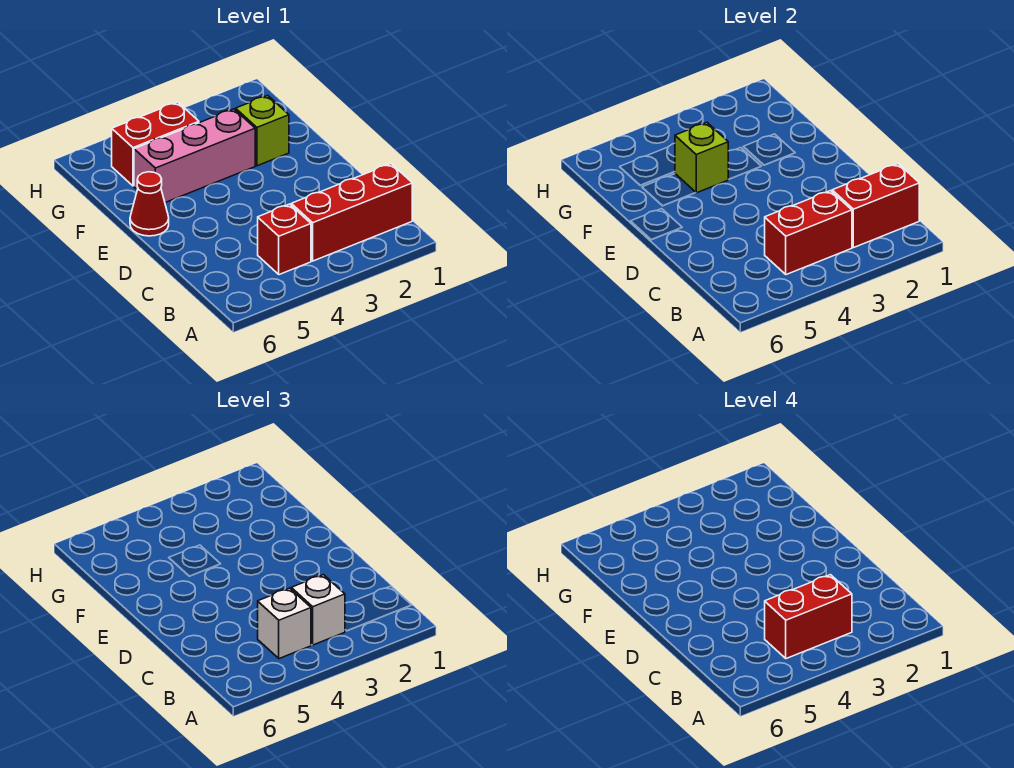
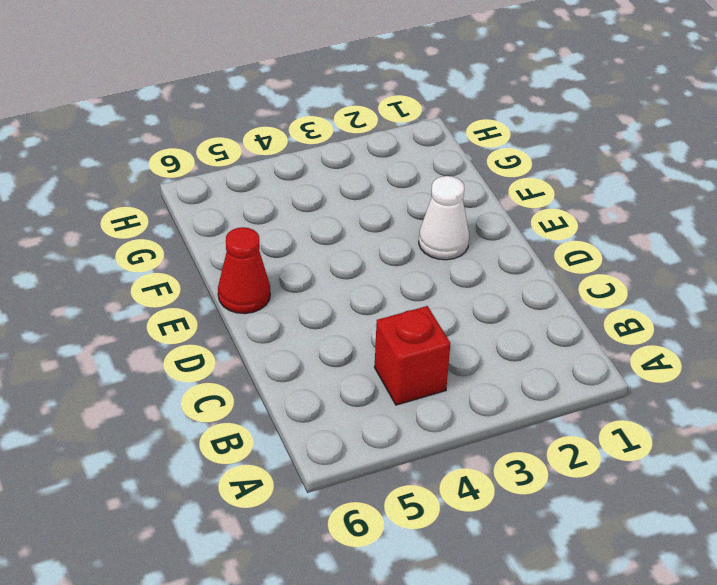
white 1x1 cone [419,176,469,260] -> none
none -> red 1x3 brick [291,164,412,261]
none -> lime 1x1 brick [236,95,289,166]
none -> pink 1x3 brick [134,109,255,203]

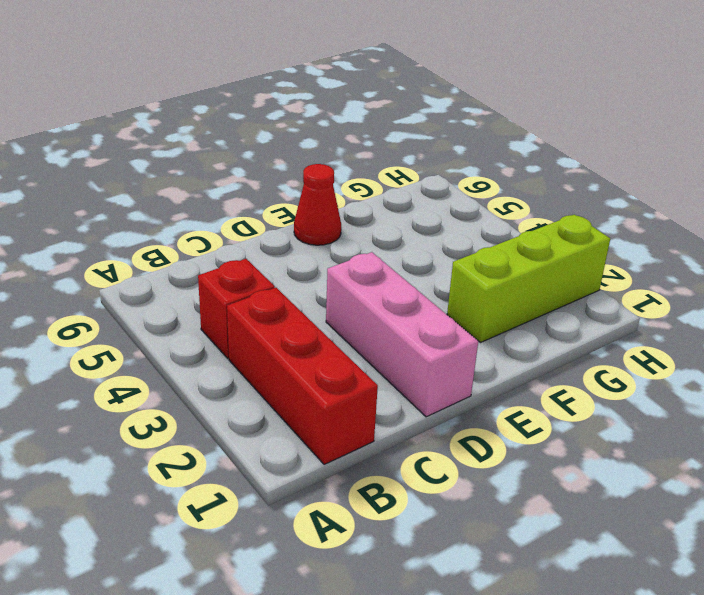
pink 1x3 brick [326,252,478,417] -> pink 1x3 brick moved to [134,109,255,203]
lime 1x3 brick [447,215,610,342] -> lime 1x1 brick [236,95,289,166]
none -> red 1x2 brick [112,102,199,186]
none -> red 1x2 brick [832,164,919,248]
none -> red 1x2 brick [765,191,852,275]

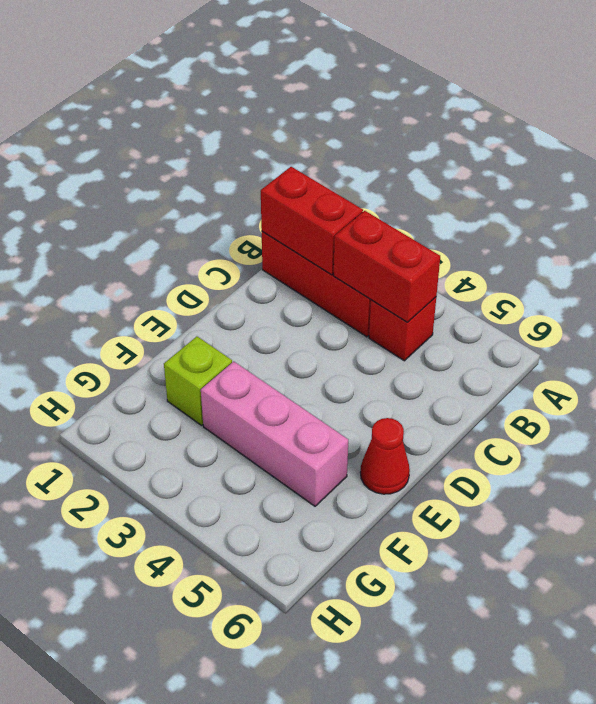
none -> red 1x2 brick [112,102,199,186]
none -> lime 1x1 brick [675,123,729,193]
none -> white 1x1 brick [291,575,345,645]

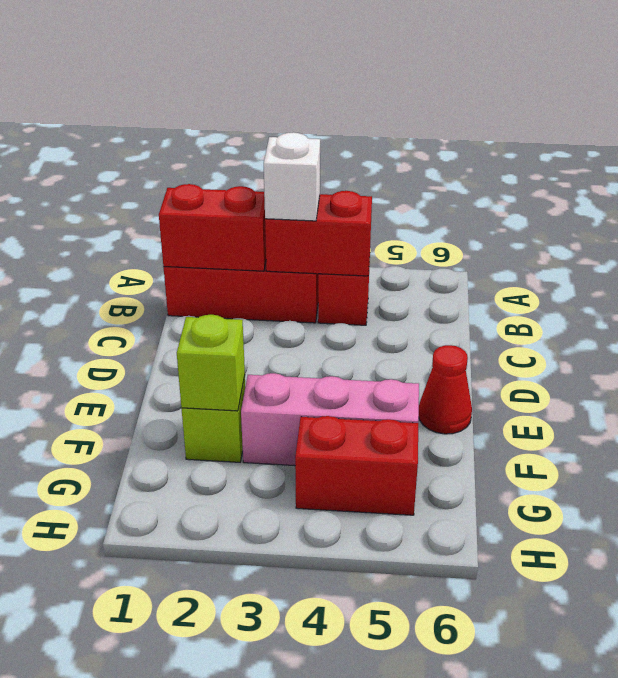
lime 1x1 brick [177,315,245,411] -> lime 1x1 brick moved to [675,123,729,193]
none -> white 1x1 brick [258,588,311,659]
none -> red 1x2 brick [765,575,852,659]

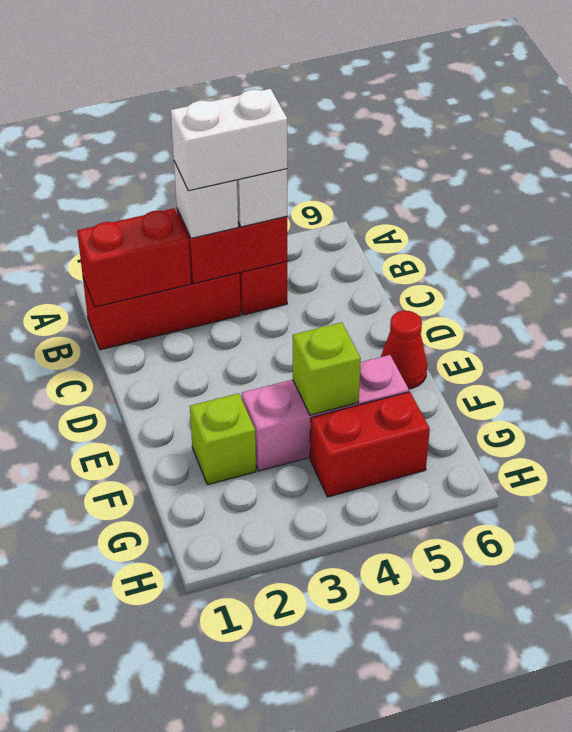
white 1x2 brick [171,89,287,191] -> red 1x2 brick [765,575,852,659]

